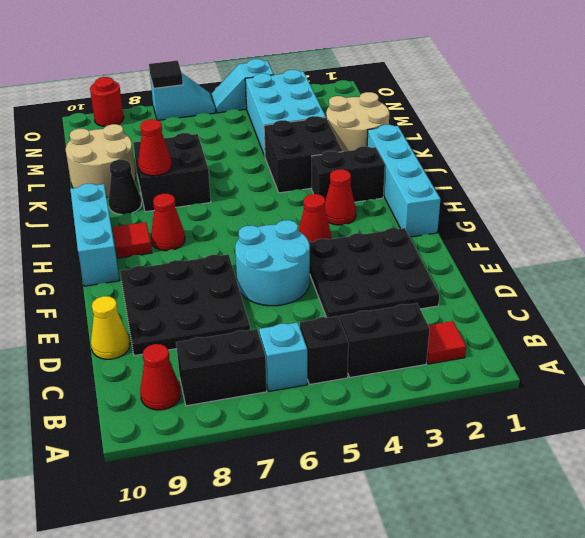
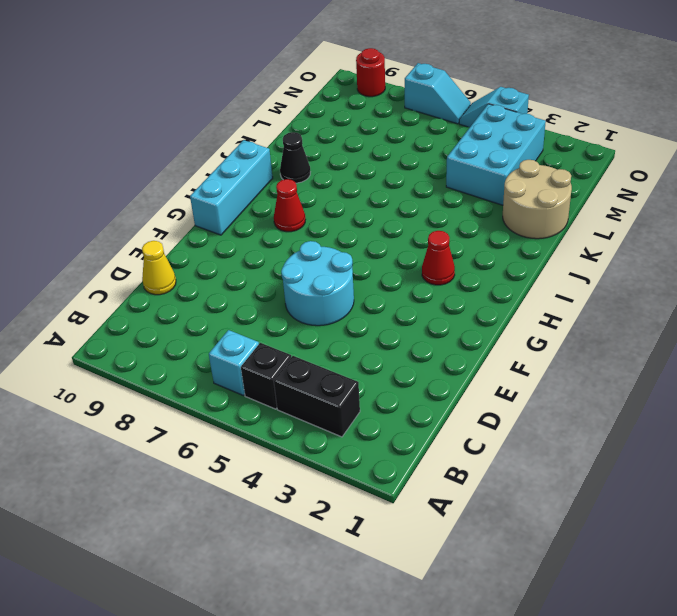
none -> red 1x1 tile [427,321,466,364]
none -> black 1x2 brick [176,329,267,406]
none -> red 1x1 cone [140,344,181,410]

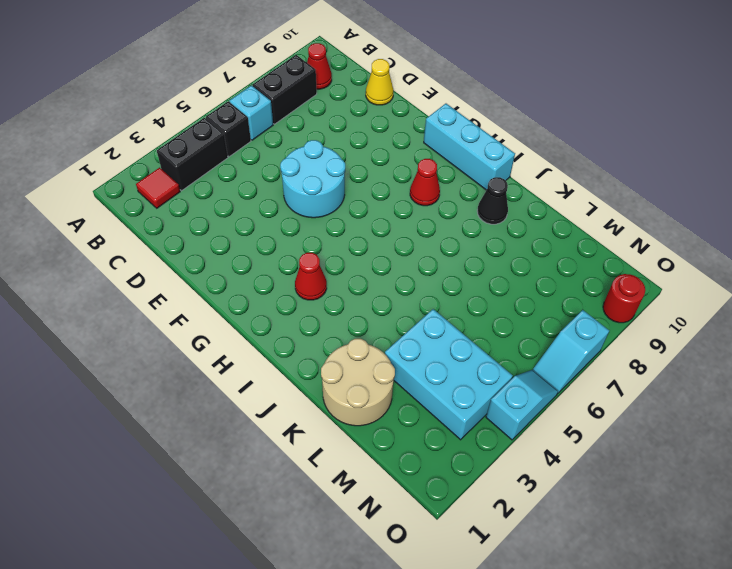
none -> black 3x3 plate [309,228,439,319]
none -> black 3x3 plate [120,254,250,356]
none -> cyan 1x4 brick [367,125,441,237]

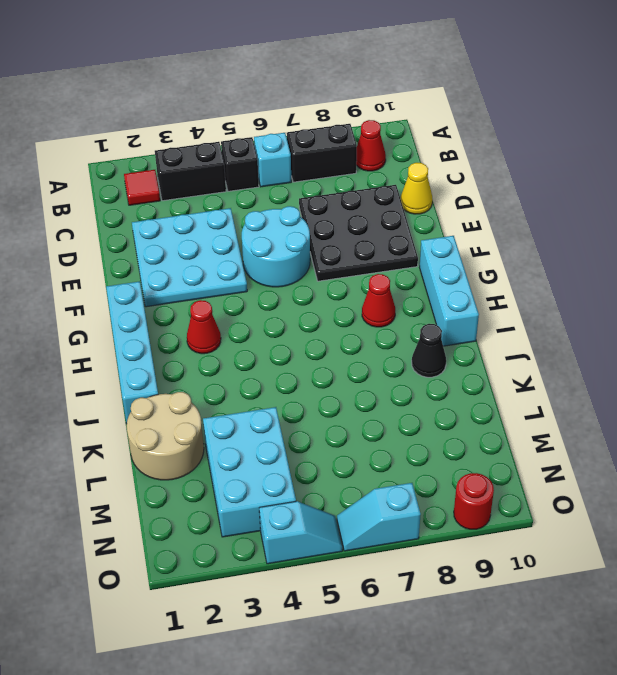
cyan 3x3 plate [132,208,247,307] -> black 3x3 plate [309,228,439,319]
none -> red 1x1 cone [298,194,331,242]
none -> red 1x1 tile [113,222,152,258]
none -> black 1x2 brick [312,146,385,202]

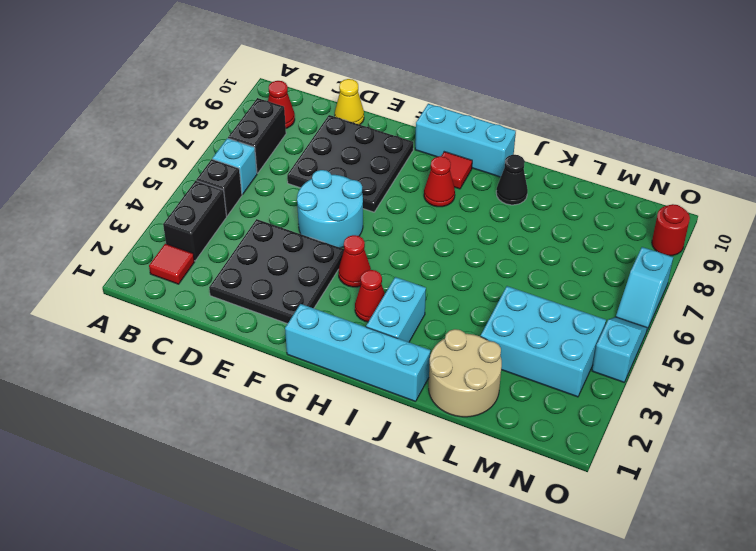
cyan 1x2 brick [366,277,426,342] -> black 1x2 brick [312,146,385,202]
none -> black 2x2 brick [264,116,343,193]
none -> black 2x2 brick [133,133,211,212]
none -> tan 2x2 round brick [66,124,136,197]

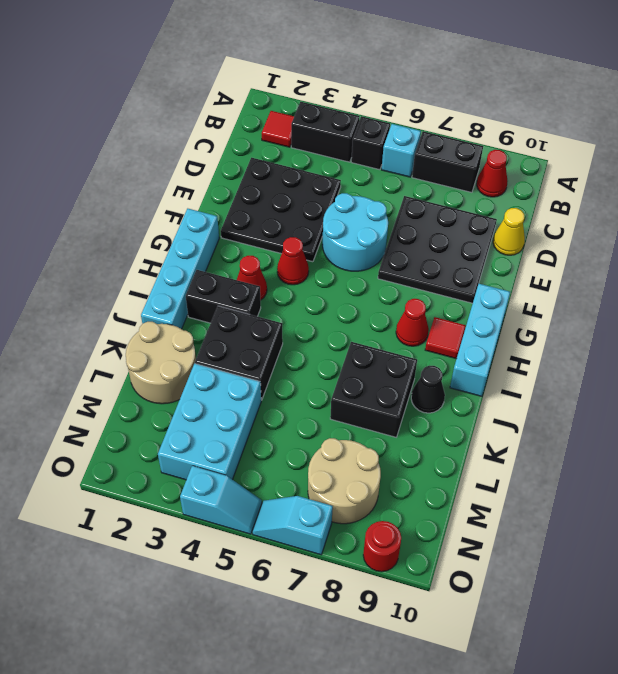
tan 2x2 round brick [308,438,381,524] -> tan 2x2 round brick moved to [66,124,136,197]
none -> red 1x1 cone [138,119,172,176]
none -> black 1x1 tile [149,60,183,88]

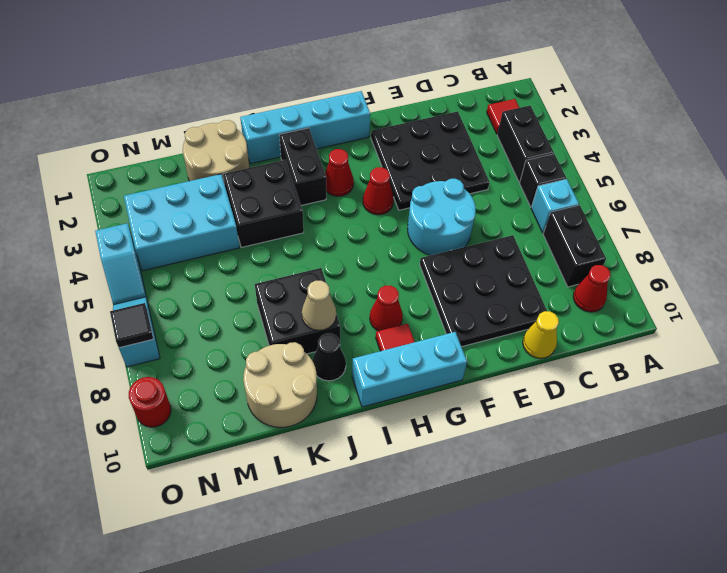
tan 1x1 cone [302,281,336,330] -> red 1x1 cone [138,119,172,176]

